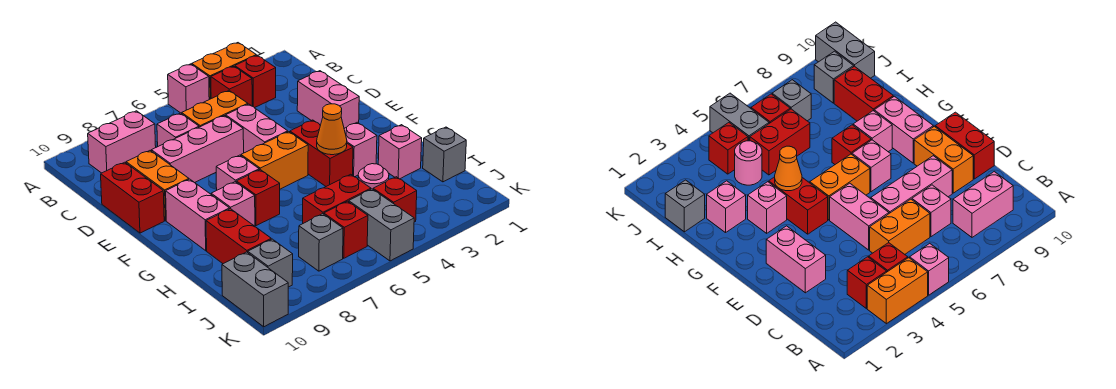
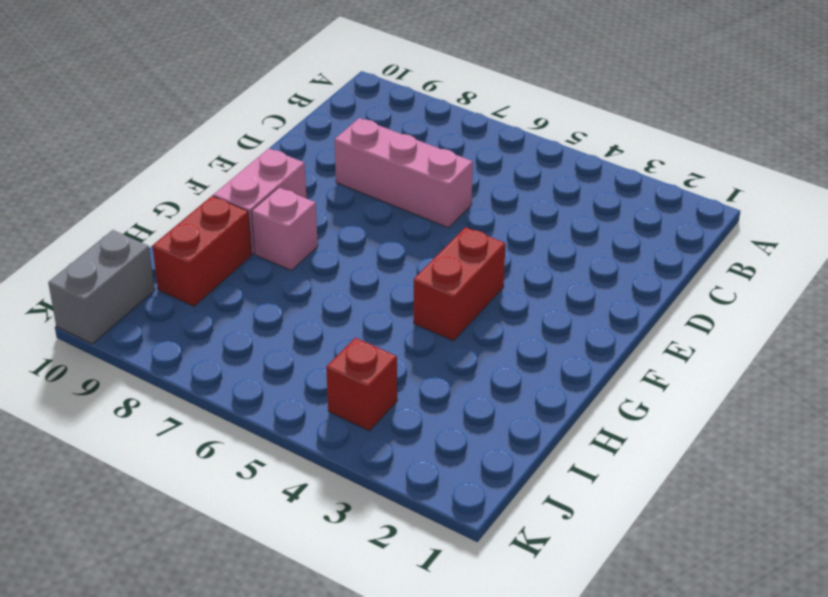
none -> orange 1x2 brick [192,43,256,99]
none -> pink 1x1 brick [168,64,209,114]
none -> red 1x1 brick [235,55,276,108]
none -> red 1x1 brick [211,66,252,106]

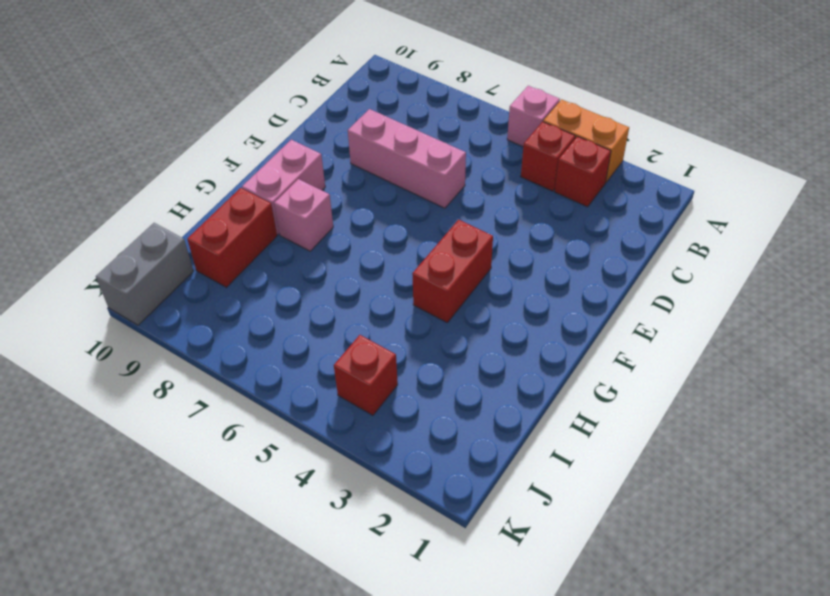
none -> pink 1x2 brick [88,111,156,173]
none -> orange 1x2 brick [182,91,248,127]
none -> pink 1x1 brick [157,113,199,146]
none -> pink 1x2 brick [297,71,359,128]

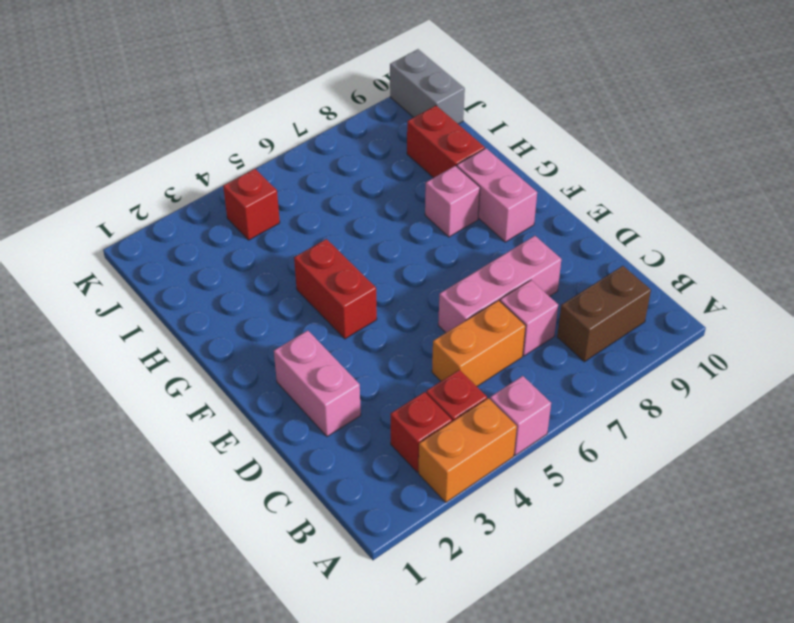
brown 1x2 brick [557,266,651,362] -> pink 1x2 brick [88,111,156,173]
none -> pink 1x2 brick [226,104,288,153]
none -> orange 1x2 brick [126,151,189,221]
none -> red 1x2 brick [101,162,164,233]
none -> orange 1x2 brick [241,132,308,189]

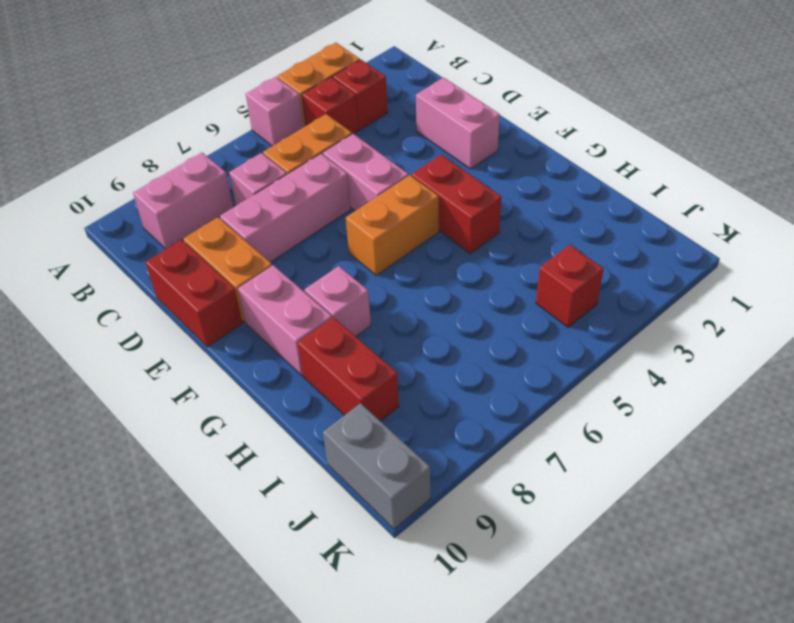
none -> pink 1x1 brick [216,155,259,190]
none -> pink 1x1 brick [344,122,377,177]
none -> red 1x1 brick [236,170,280,226]
none -> pink 1x1 brick [378,125,422,179]

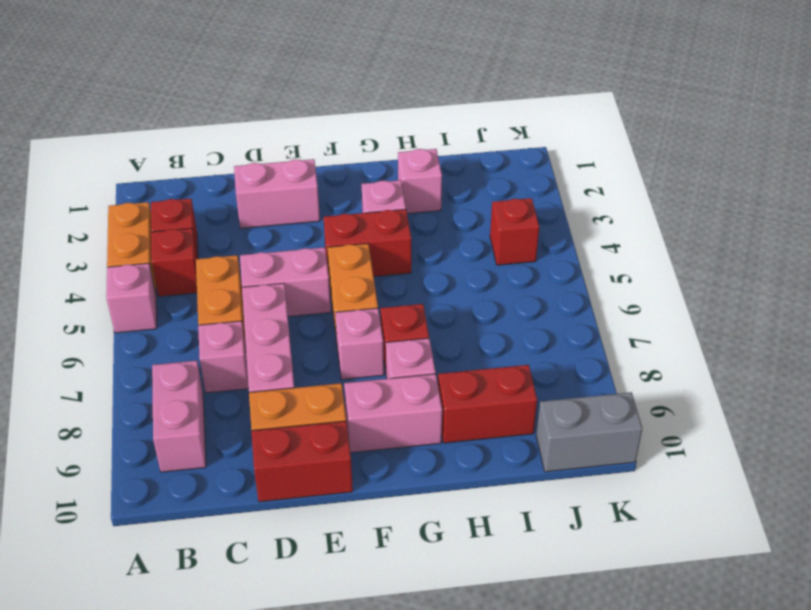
none -> grey 1x1 brick [423,127,466,182]
none -> pink 1x1 round brick [358,164,389,189]
none -> red 1x2 brick [303,174,371,223]
none -> grey 1x2 brick [349,189,414,261]

